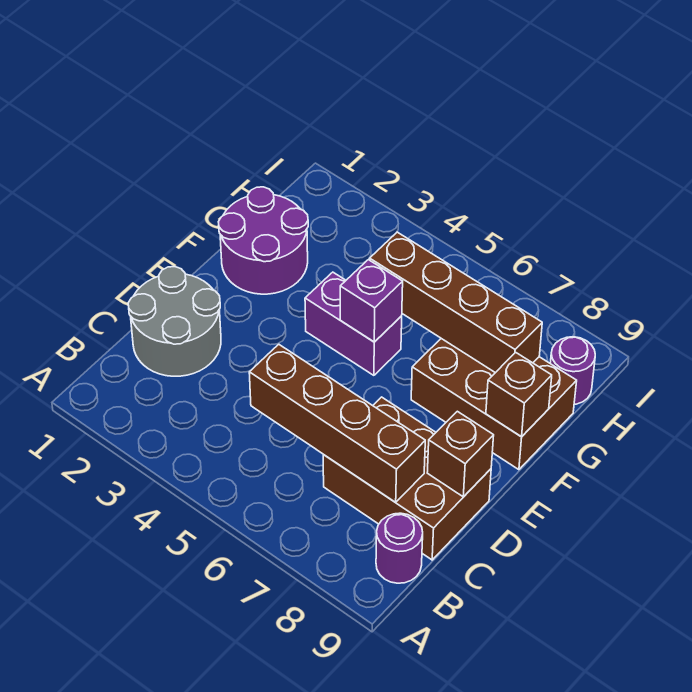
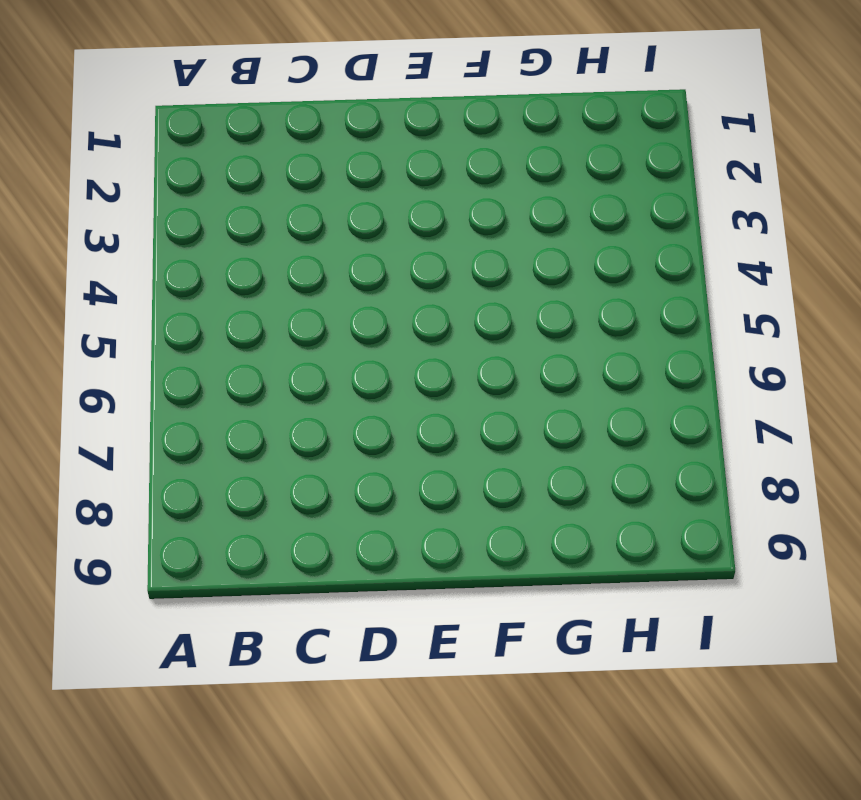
none -> purple 1x1 round brick [376,513,423,583]
none -> grey 2x2 round brick [128,267,221,376]
none -> brown 2x3 brick [323,397,491,560]

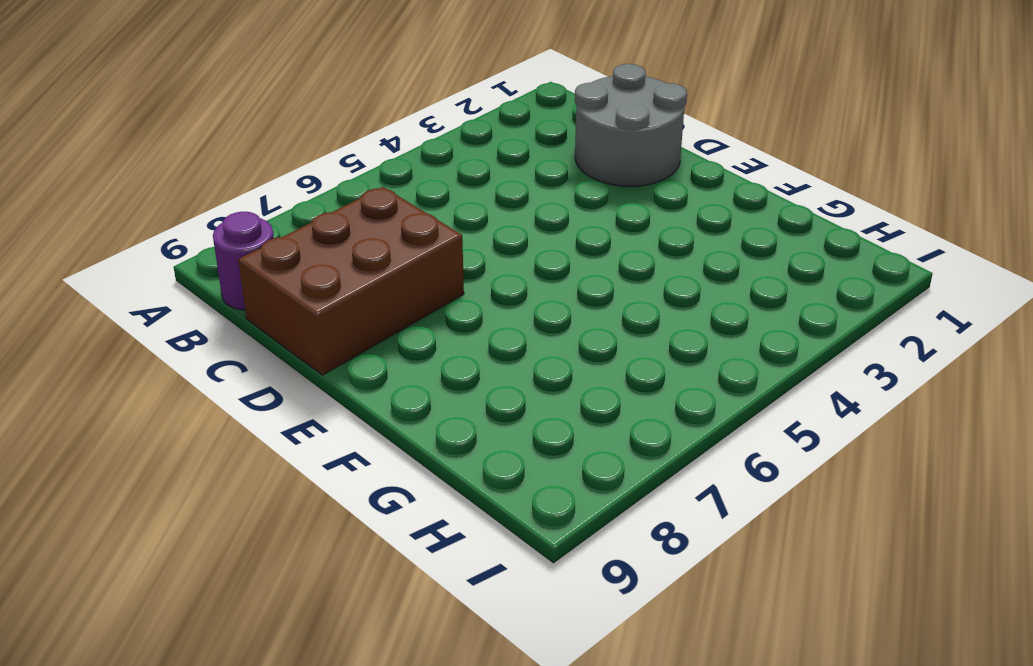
none -> purple 2x2 round brick [218,187,308,294]
none -> purple 1x2 brick [305,272,402,375]
none -> brown 2x3 brick [411,339,577,470]

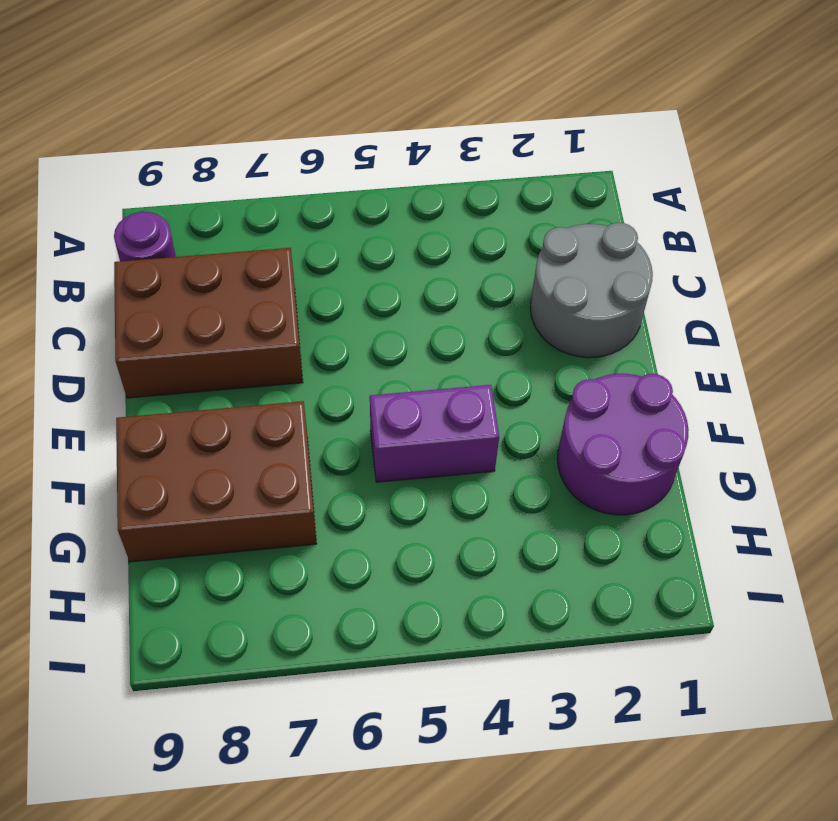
none -> purple 1x1 round brick [550,337,595,404]
none -> brown 1x4 brick [249,344,425,502]
none -> brown 1x1 brick [427,411,494,497]

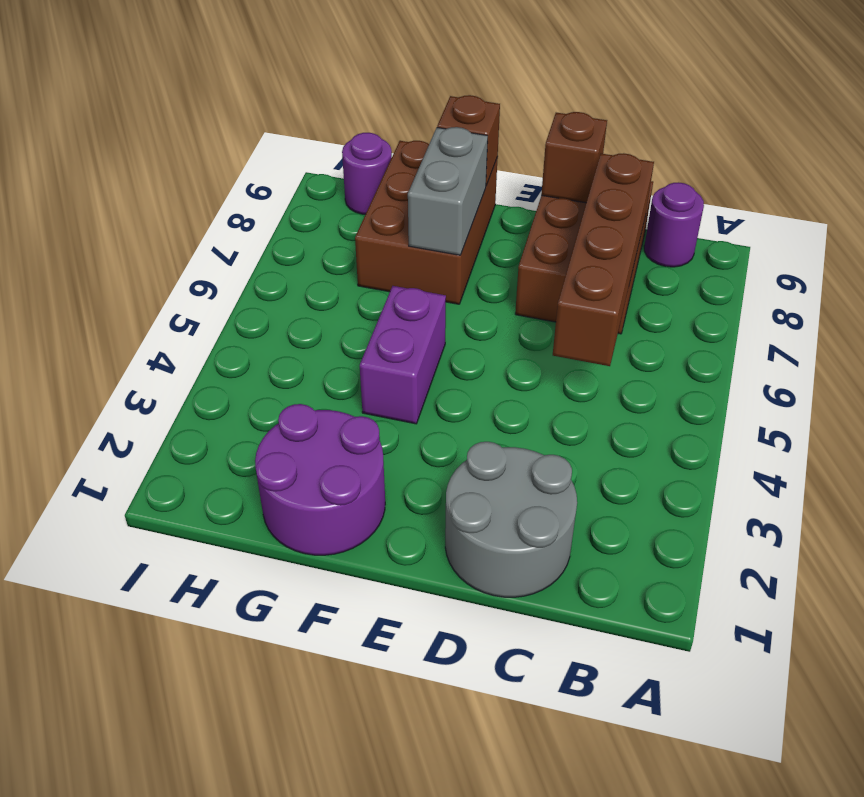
grey 1x2 brick [408,127,488,255] -> none
none -> purple 1x1 brick [340,260,403,342]
none -> brown 1x4 brick [370,232,542,373]

